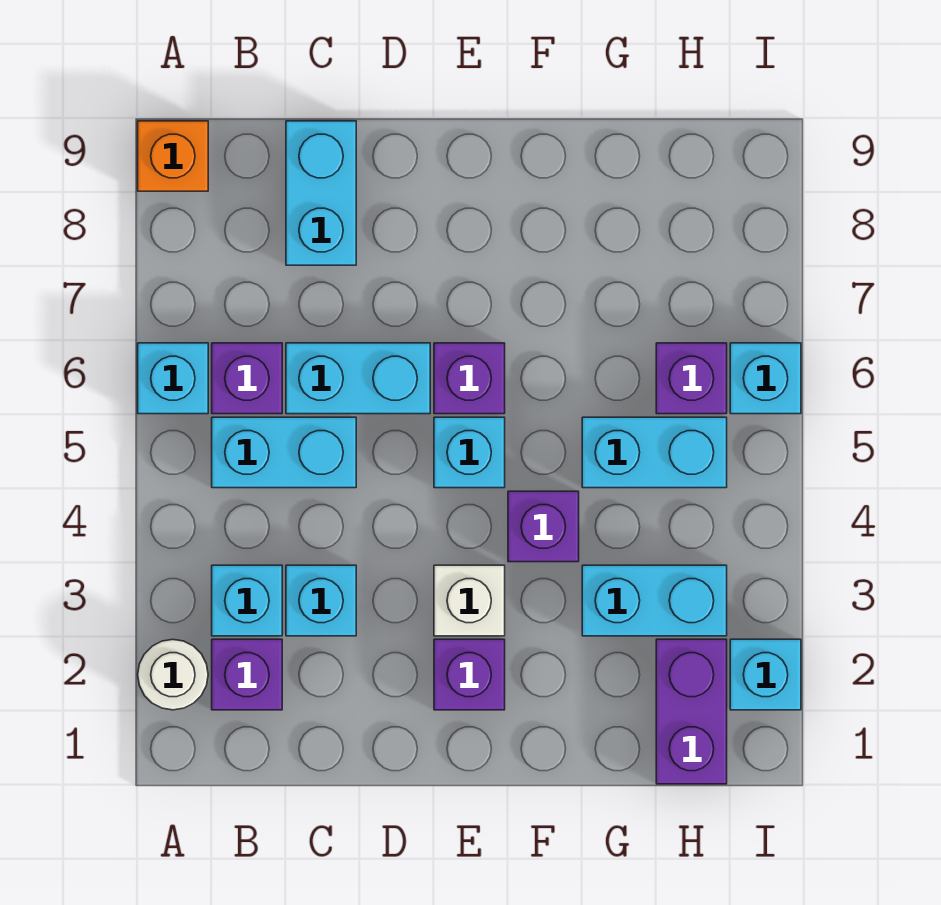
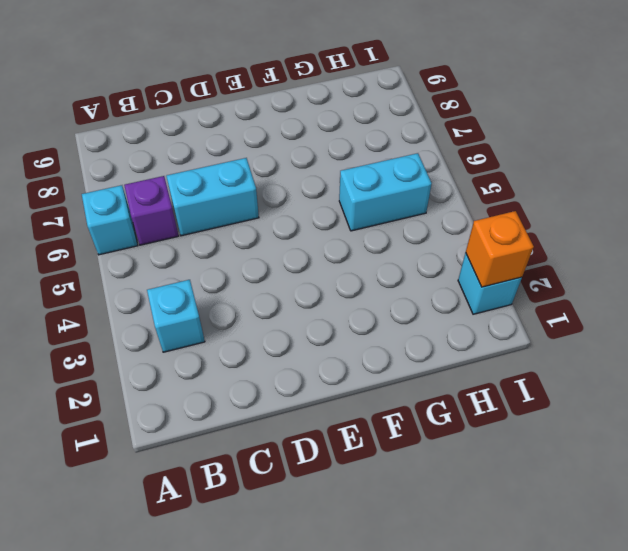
orange 1x1 brick [466,211,534,287] -> orange 1x1 brick moved to [138,121,208,191]
none -> white 1x1 round brick [138,640,208,710]
none -> purple 1x1 brick [212,639,282,710]
none -> cyan 1x2 brick [212,417,356,488]

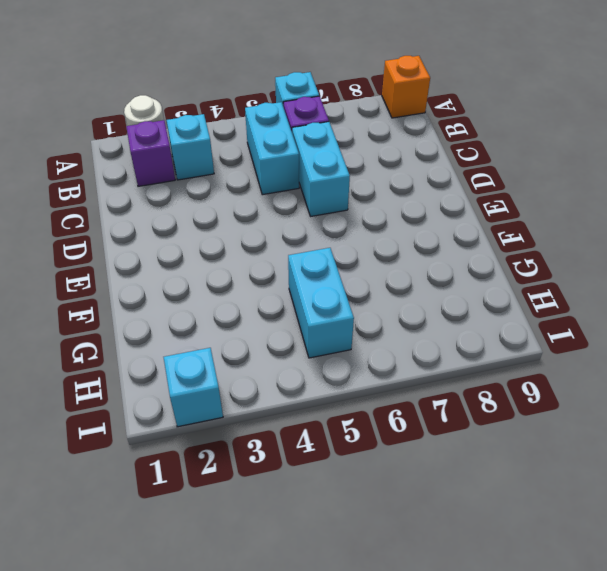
none -> cyan 1x1 brick [286,565,356,636]
none -> cyan 1x2 brick [286,121,356,265]
none -> purple 1x1 brick [434,639,505,710]

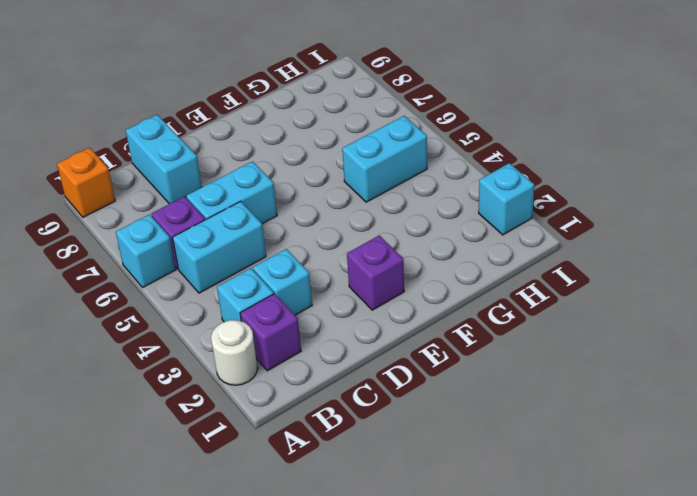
none -> white 1x1 brick [434,565,505,636]
none -> cyan 1x1 brick [434,417,505,488]
none -> purple 1x1 brick [434,343,505,414]

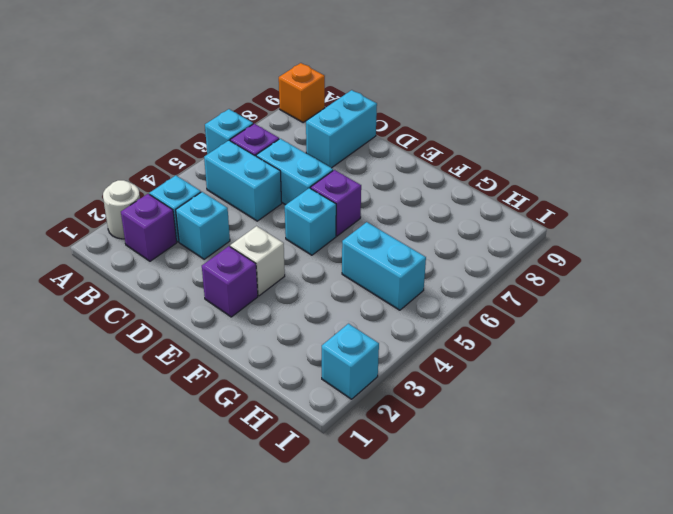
none -> purple 1x1 brick [508,491,579,562]
none -> cyan 1x2 brick [582,565,727,636]
none -> purple 1x2 brick [656,639,727,784]

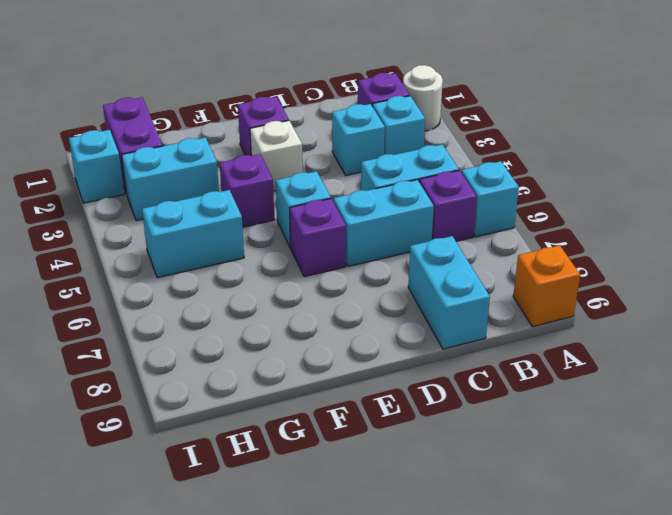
none -> purple 1x1 brick [656,343,727,414]
none -> cyan 1x1 brick [730,343,801,414]

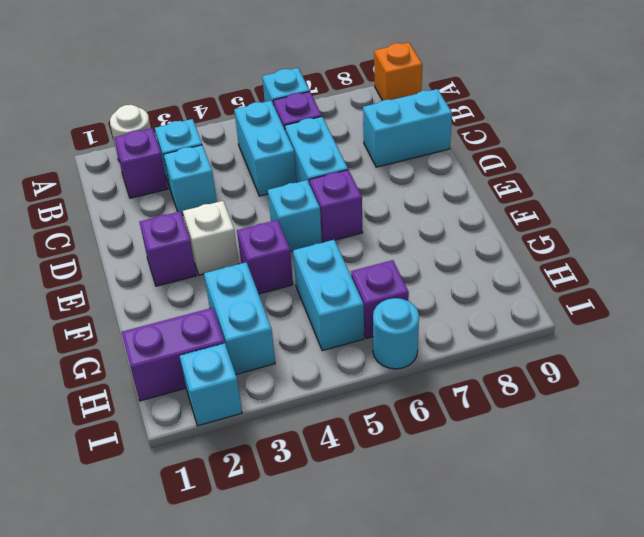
cyan 1x1 round brick [373,298,419,369] -> cyan 1x1 brick [730,343,801,414]

